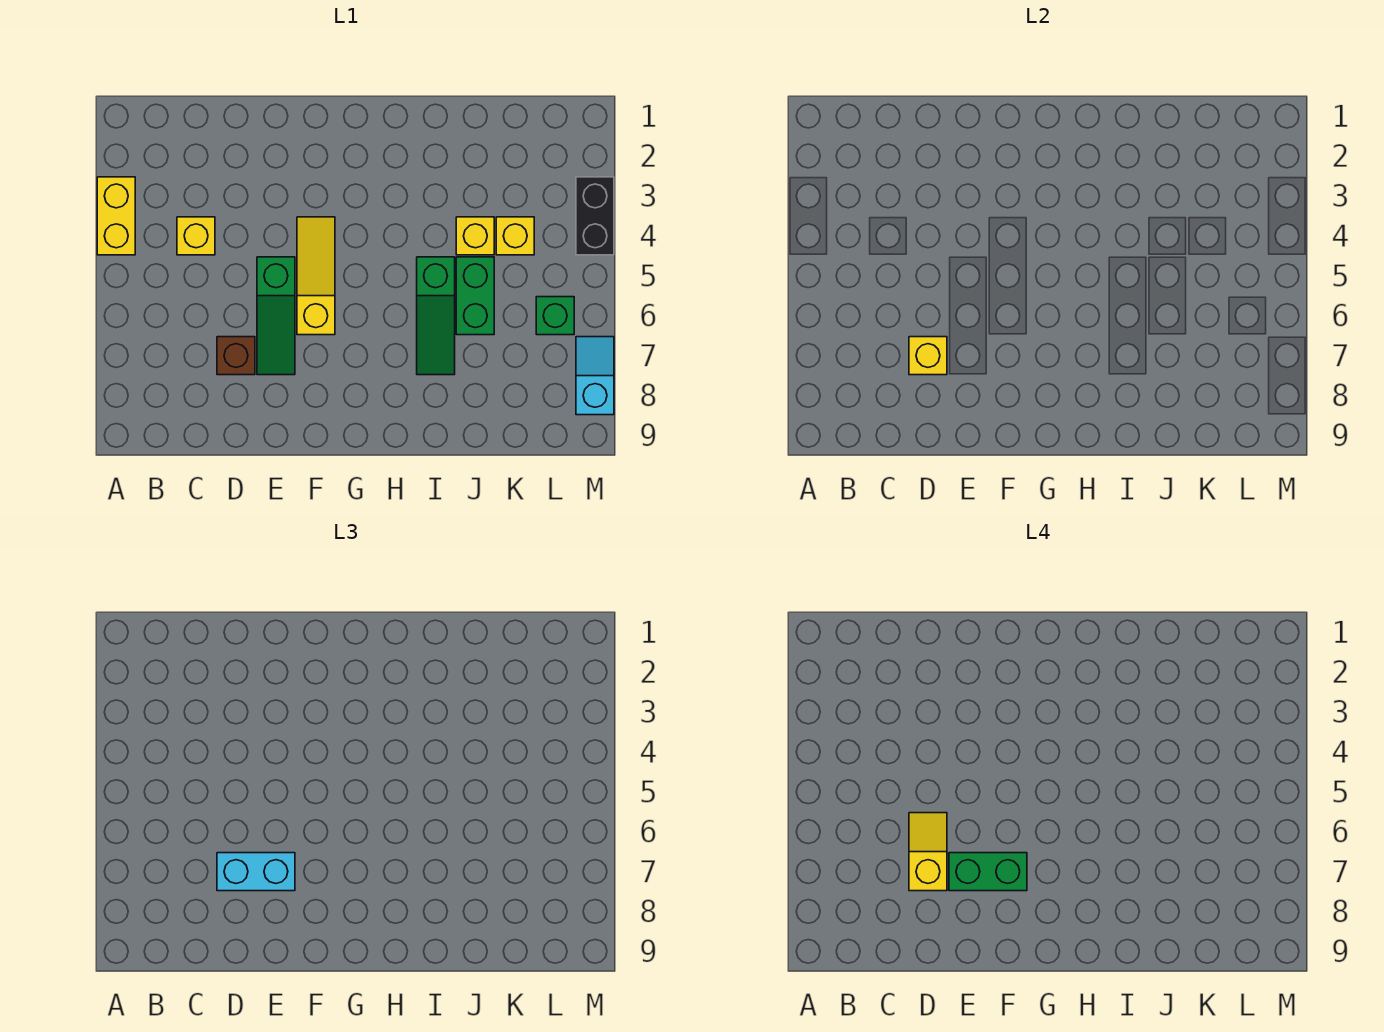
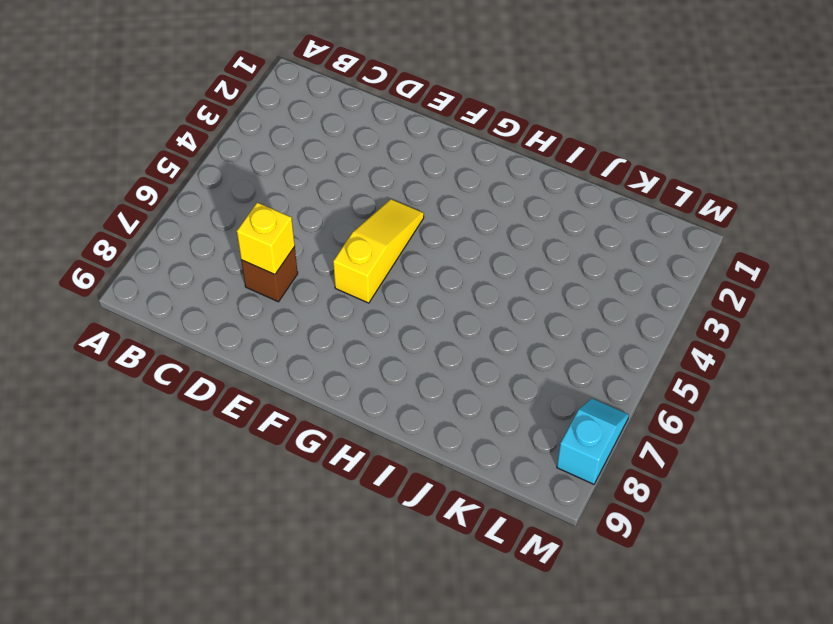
none -> yellow 1x2 brick [97,177,135,255]
none -> yellow 1x1 brick [177,217,215,255]
none -> green 1x3 slope [257,257,295,375]

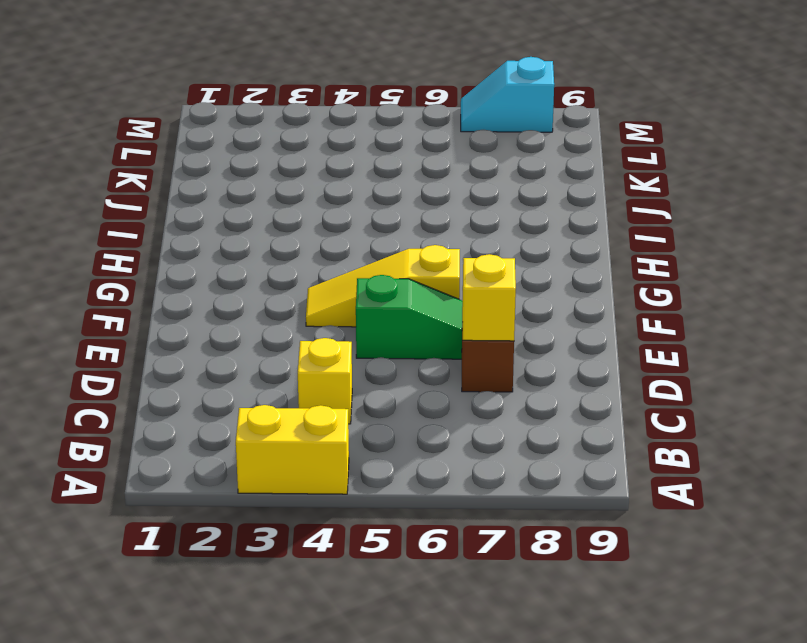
none -> green 1x3 slope [417,257,455,375]
none -> yellow 1x1 brick [456,217,494,255]
none -> green 1x2 brick [456,257,494,335]

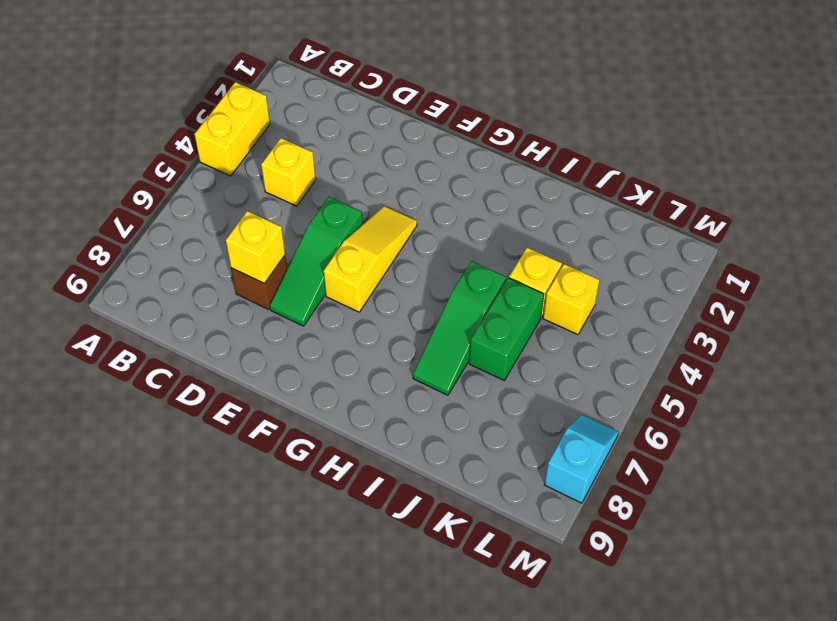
none -> green 1x1 brick [536,297,574,335]
none -> black 1x2 brick [576,177,614,255]
none -> cyan 1x2 brick [217,853,295,891]

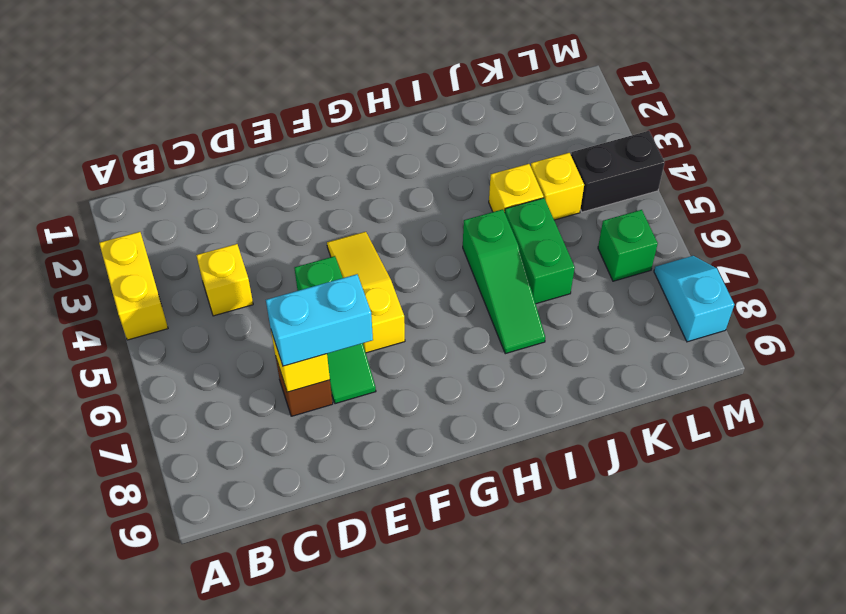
black 1x2 brick [571,131,665,212] -> black 1x2 brick turned to [576,177,614,255]
none -> yellow 1x2 slope [909,813,947,891]
none -> green 1x2 brick [949,853,1027,891]

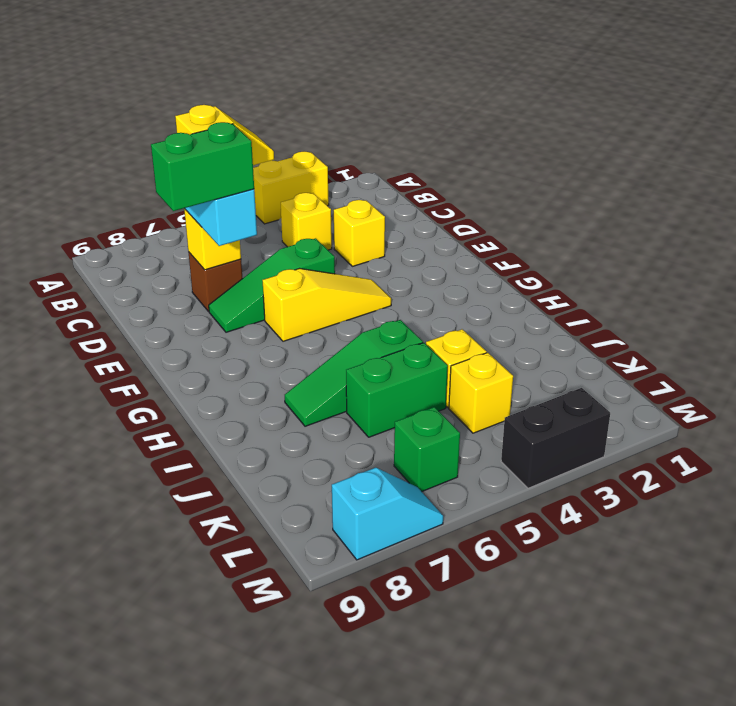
yellow 1x1 brick [334,200,385,266] -> none
green 1x2 brick [151,122,254,211] -> green 1x2 brick turned to [949,853,1027,891]

